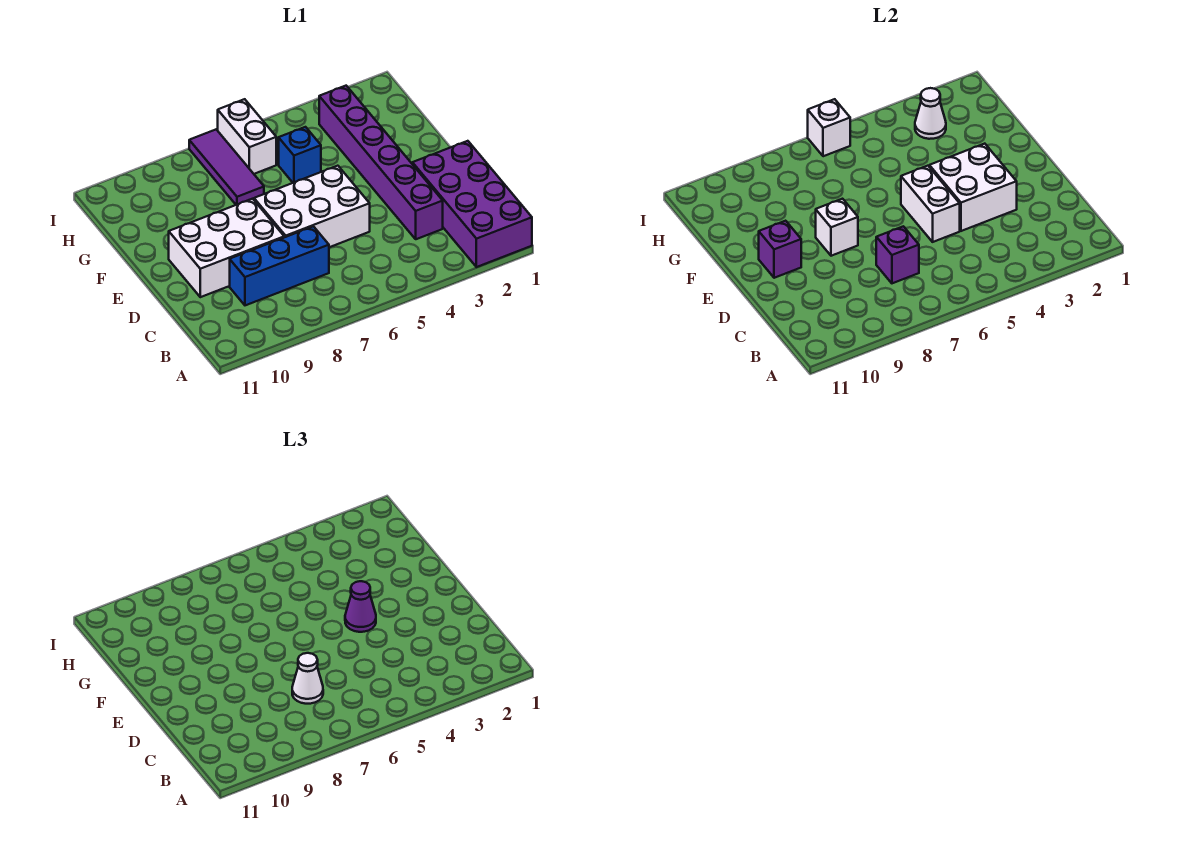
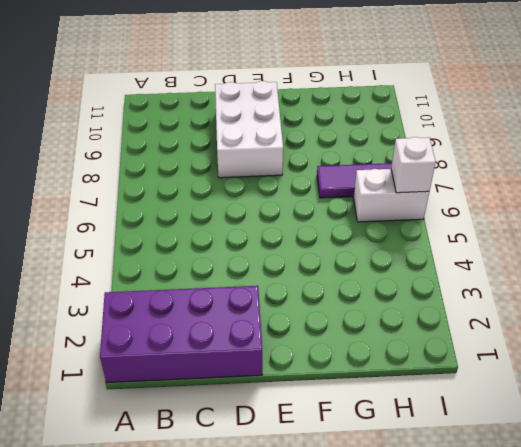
none -> purple 1x6 brick [319,86,443,239]
none -> blue 1x3 brick [230,226,329,305]
none -> white 2x3 brick [254,166,370,247]

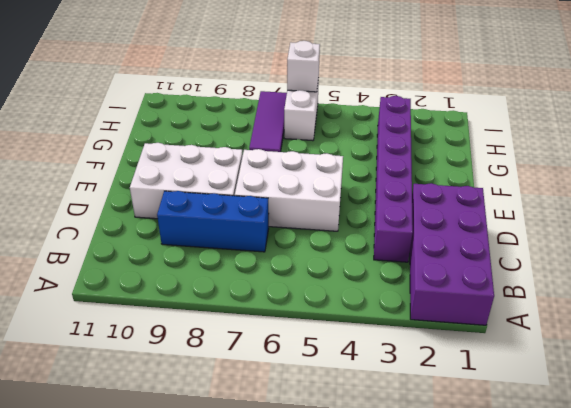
none -> blue 1x1 brick [279,127,321,183]
none -> purple 1x1 brick [876,226,919,283]
none -> white 2x2 brick [929,144,1017,231]

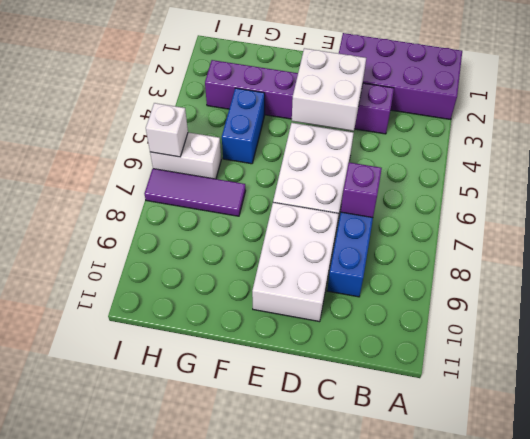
blue 1x2 brick [222,88,265,164] -> blue 1x1 brick [279,127,321,183]
none -> white 1x2 brick [901,166,960,242]
none -> white 1x1 brick [816,199,858,256]
none -> purple 1x1 brick [759,221,801,278]

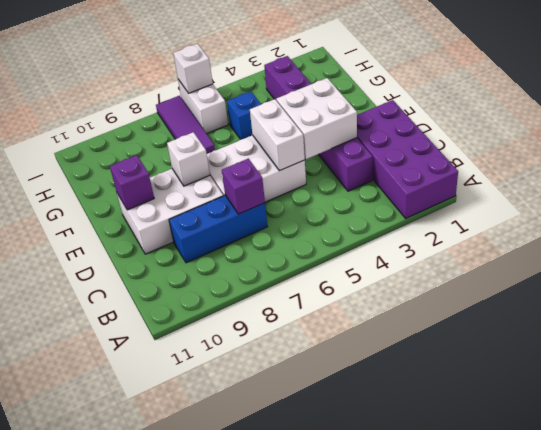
none -> white 1x1 cone [915,88,946,139]
none -> white 1x1 cone [292,653,323,704]
none -> purple 1x1 cone [345,581,376,632]

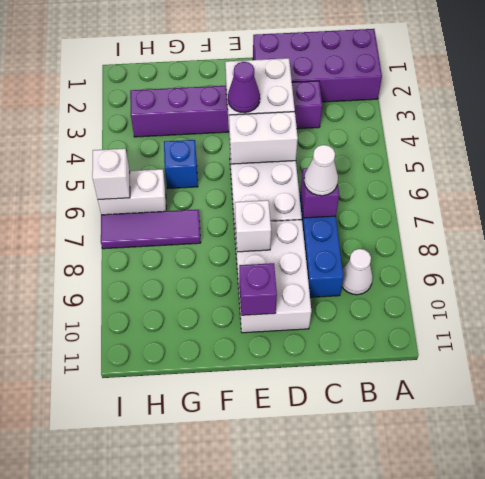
white 1x1 cone [342,249,373,295] -> white 1x1 cone moved to [915,88,946,139]

